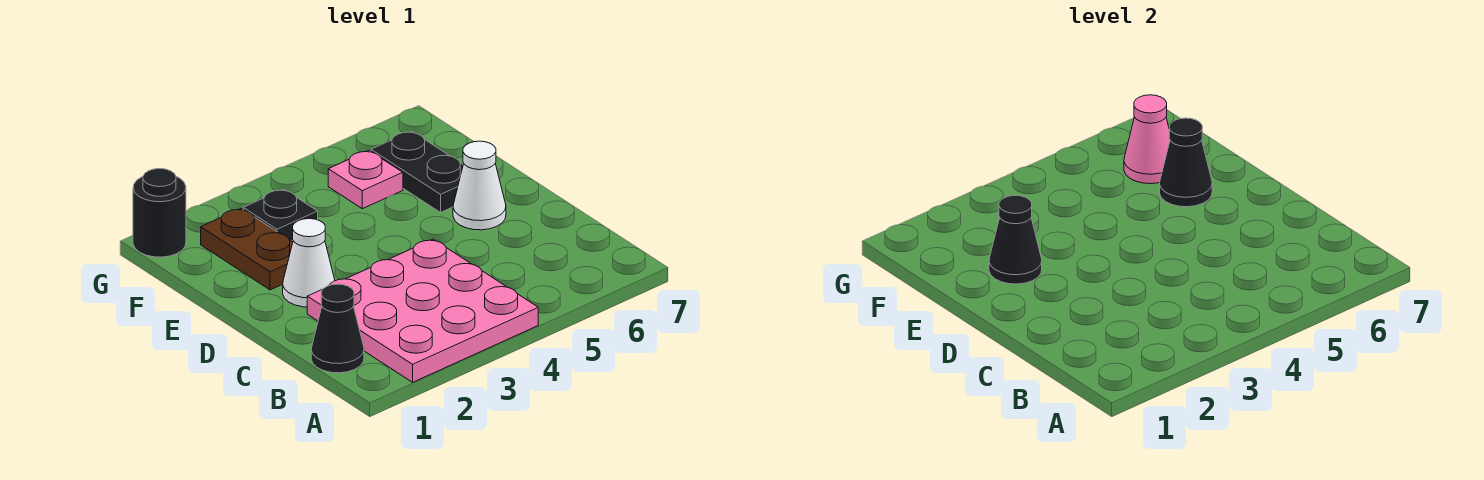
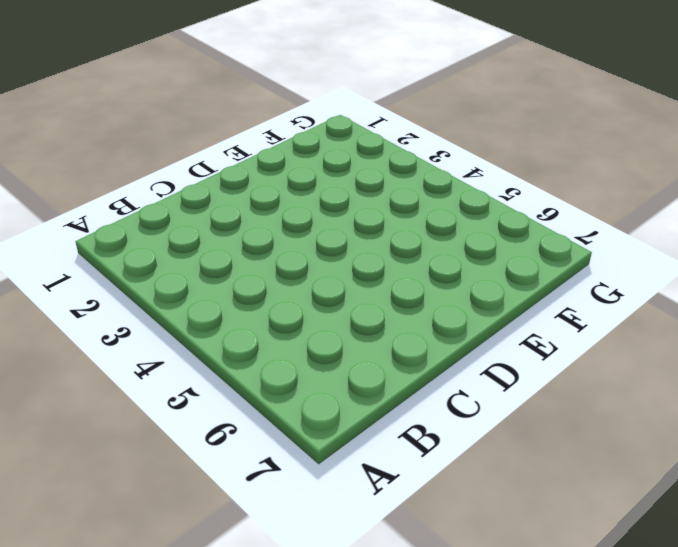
none -> pink 3x3 plate [307,239,538,382]
none -> black 1x1 cone [311,284,364,373]
none -> white 1x1 cone [283,219,335,307]

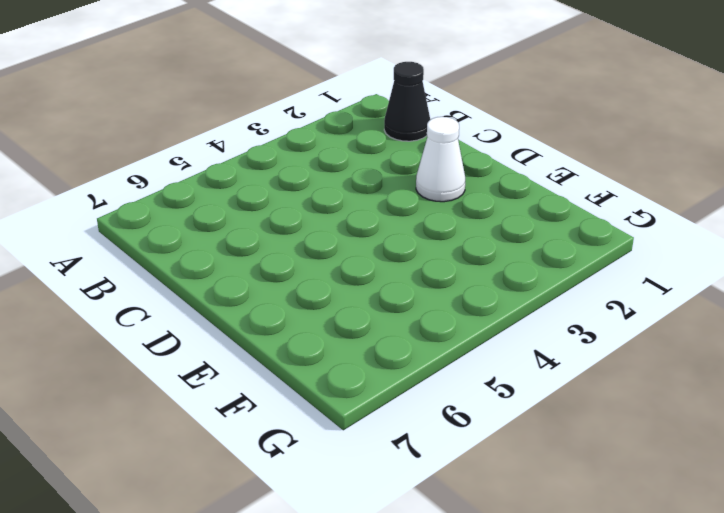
none -> pink 3x3 plate [307,239,538,382]
none -> white 1x1 cone [453,141,506,230]
none -> brown 1x2 plate [201,209,293,290]

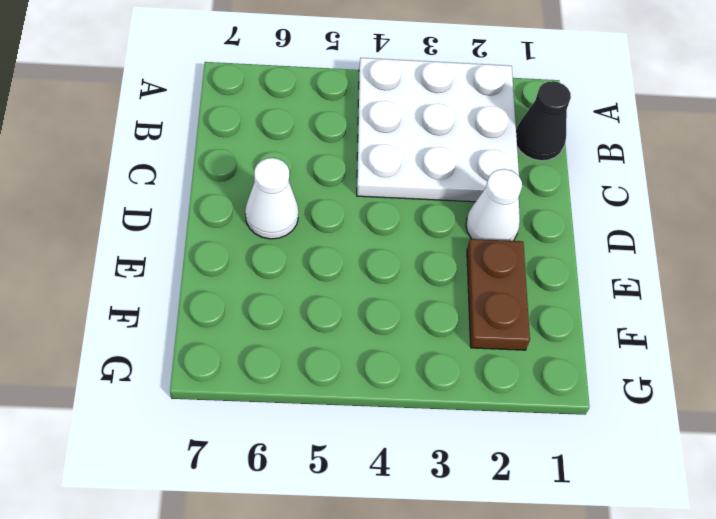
white 3x3 plate [357,58,519,202] -> pink 3x3 plate [307,239,538,382]
none -> black 1x2 plate [371,131,463,212]
none -> black 1x1 plate [243,189,318,241]
none -> pink 1x1 plate [328,151,403,209]

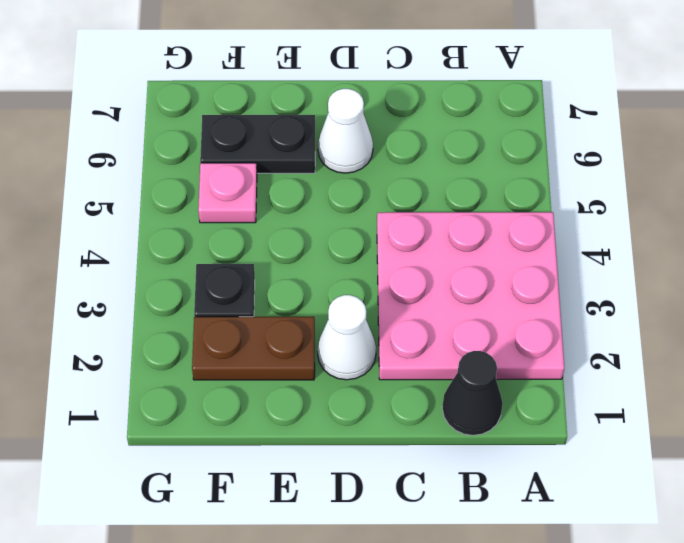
none -> black 1x1 round brick [133,169,186,257]
none -> black 1x1 cone [989,195,1042,284]
none -> black 1x1 cone [1160,118,1212,207]

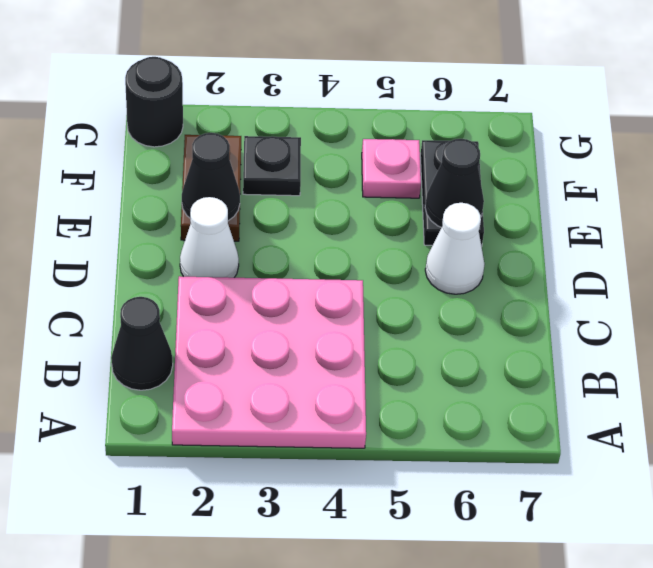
none -> pink 1x1 cone [1124,95,1170,184]

